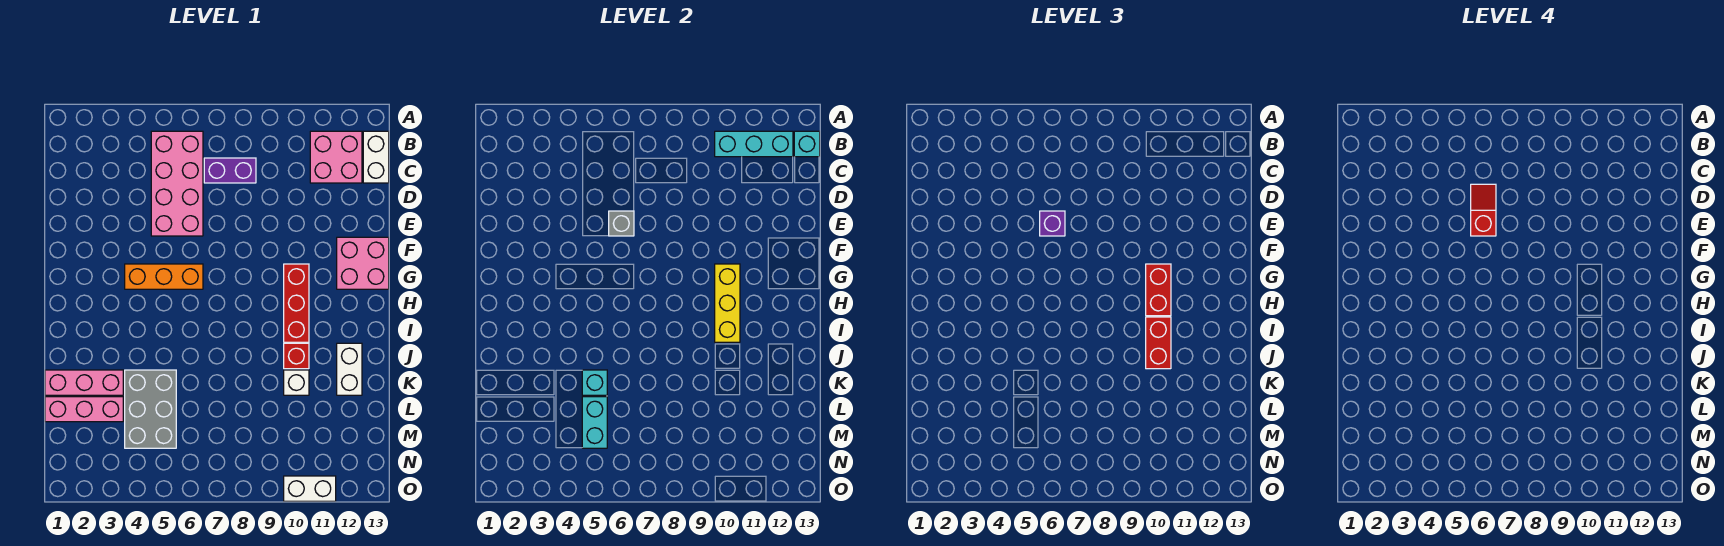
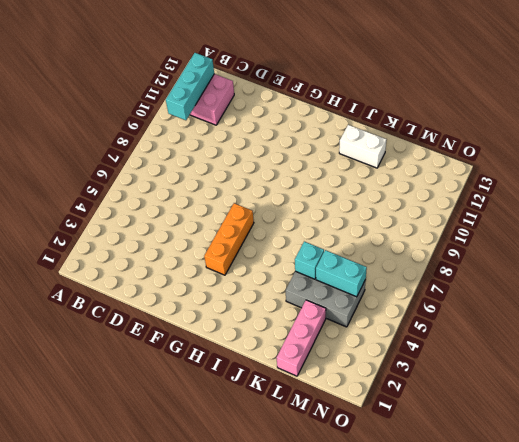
none -> pink 2x4 brick [151,131,203,236]
none -> white 1x2 brick [363,131,389,183]
none -> purple 1x2 brick [204,158,256,183]

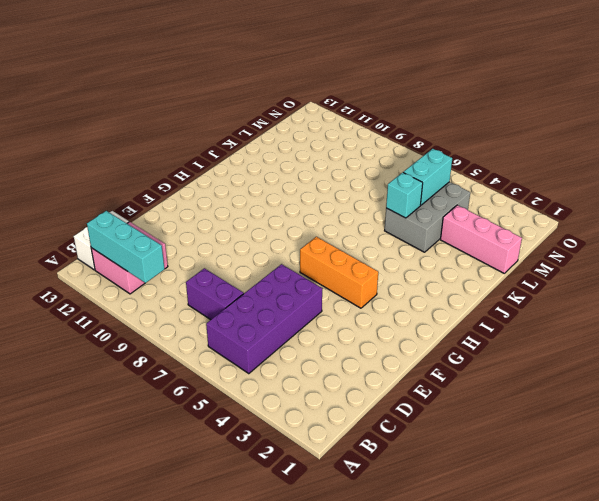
purple 2x4 brick [206,264,322,374] -> pink 2x4 brick [151,131,203,236]
none -> pink 2x2 brick [337,237,389,289]
none -> red 1x3 brick [284,264,309,342]
none -> red 1x1 brick [284,343,309,369]

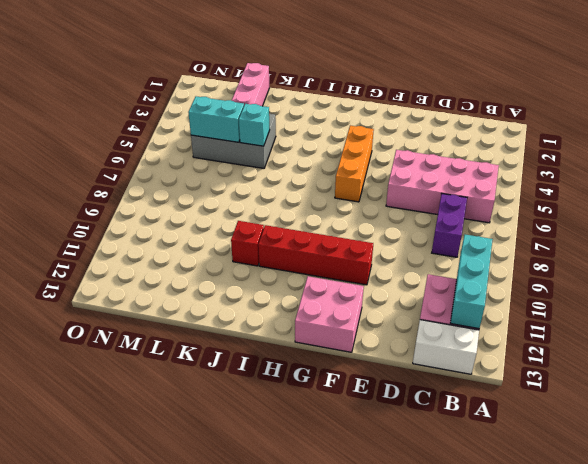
red 1x4 brick [258,225,373,285] -> red 1x3 brick [284,264,309,342]
none -> white 1x2 brick [337,343,362,395]
none -> pink 1x3 brick [45,370,123,395]
none -> white 1x1 brick [284,370,309,395]

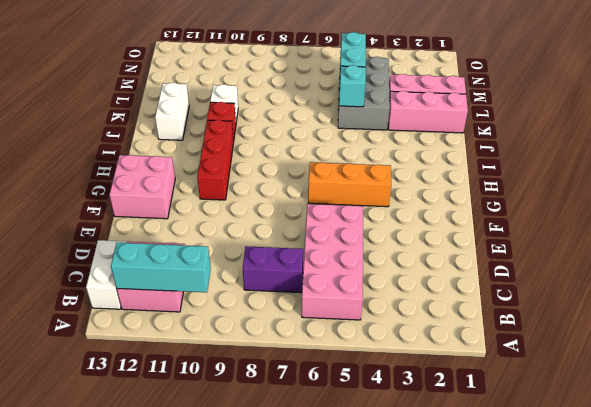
none -> white 1x2 brick [284,476,336,501]
none -> cyan 1x1 brick [794,131,820,157]
none -> grey 1x1 brick [609,211,634,236]

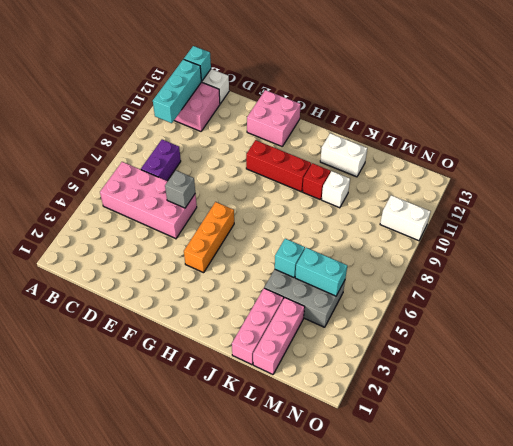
white 1x2 brick [380,195,431,241] -> white 1x2 brick turned to [284,476,336,501]
none -> yellow 1x3 brick [715,264,740,342]
none -> purple 1x1 brick [1040,211,1065,236]
none -> red 1x2 brick [1146,264,1171,316]

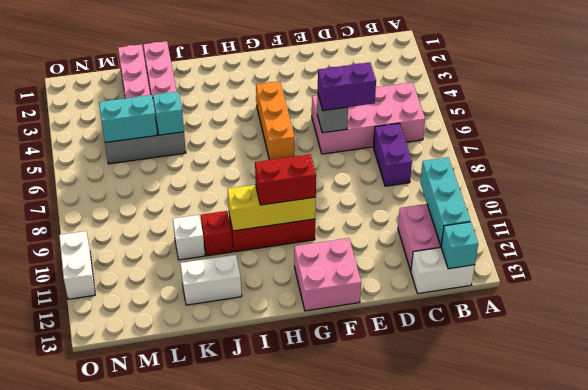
purple 1x2 brick [318,62,376,111] -> purple 1x1 brick [1040,211,1065,236]
none -> red 1x2 brick [1146,317,1171,369]
none -> red 1x2 slope [1471,184,1496,236]

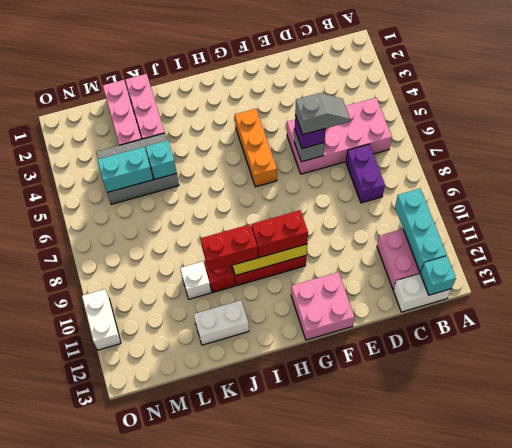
grey 1x2 slope [295,93,350,135] -> red 1x2 slope [1471,184,1496,236]

